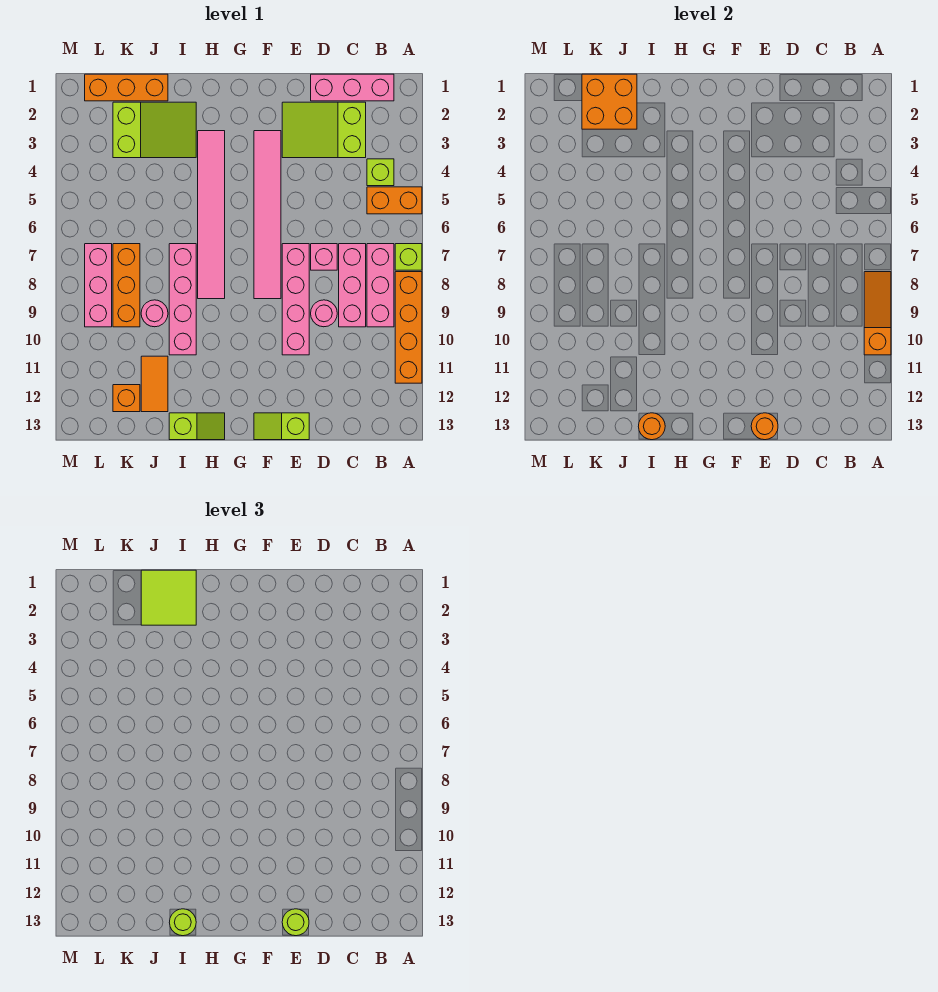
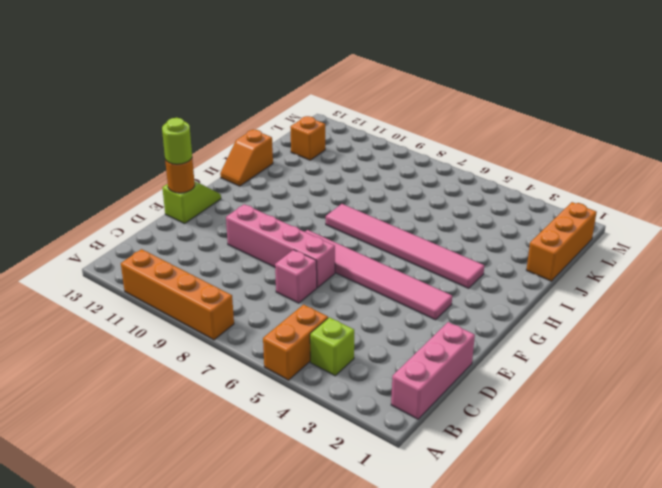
orange 1x2 slope [220,130,273,186] -> lime 1x2 slope [169,413,225,440]
none -> lime 1x1 brick [395,244,422,270]
none -> pink 1x3 brick [367,244,394,327]
none -> lime 2x3 slope [282,102,366,158]
none -> pink 1x3 brick [339,244,366,327]

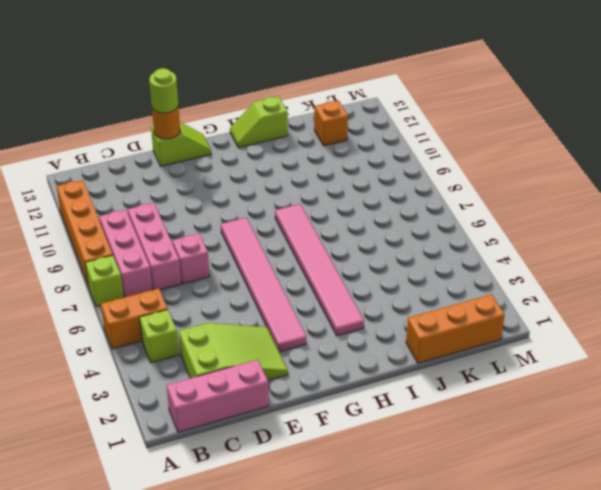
none -> pink 1x1 round brick [311,300,337,327]
none -> pink 1x4 brick [282,244,309,355]
none -> lime 2x3 slope [113,102,196,158]
none -> pink 1x4 brick [169,244,196,355]

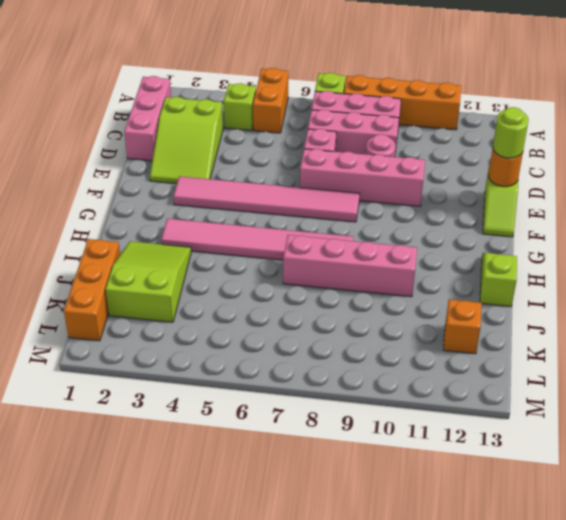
none -> pink 1x1 round brick [141,300,168,327]
none -> orange 1x2 tile [141,356,168,412]
none -> orange 1x3 brick [113,244,140,327]
none -> pink 1x3 brick [85,244,112,327]

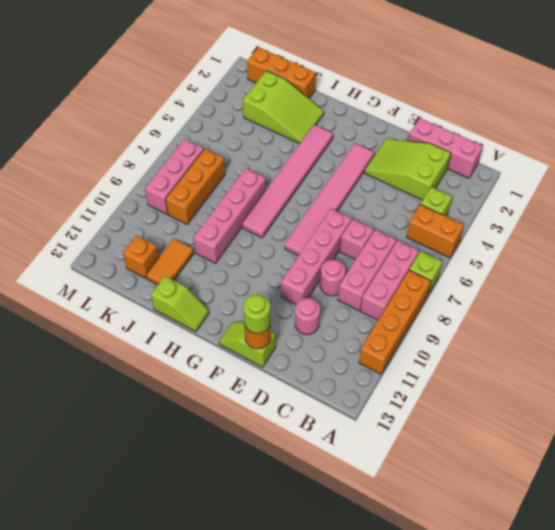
pink 1x1 round brick [295,298,320,335] -> pink 1x1 round brick moved to [141,300,168,327]
none -> orange 1x3 slope [864,272,891,355]
none -> orange 1x1 round brick [638,413,665,440]
none -> orange 2x2 brick [582,74,637,129]
none -> lime 2x2 tile [141,570,196,625]

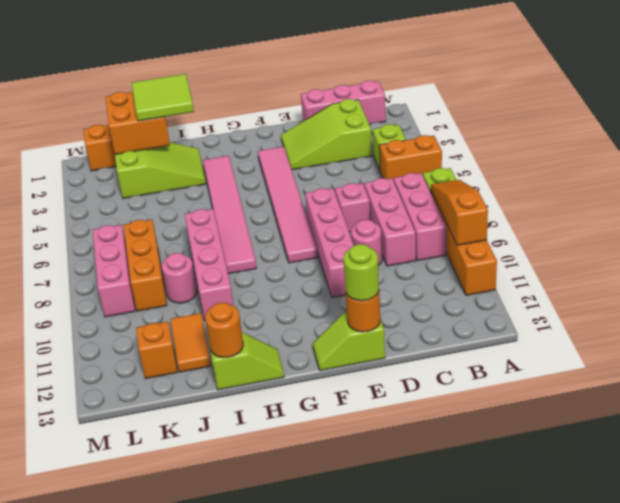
none -> lime 1x1 round brick [169,909,196,936]

